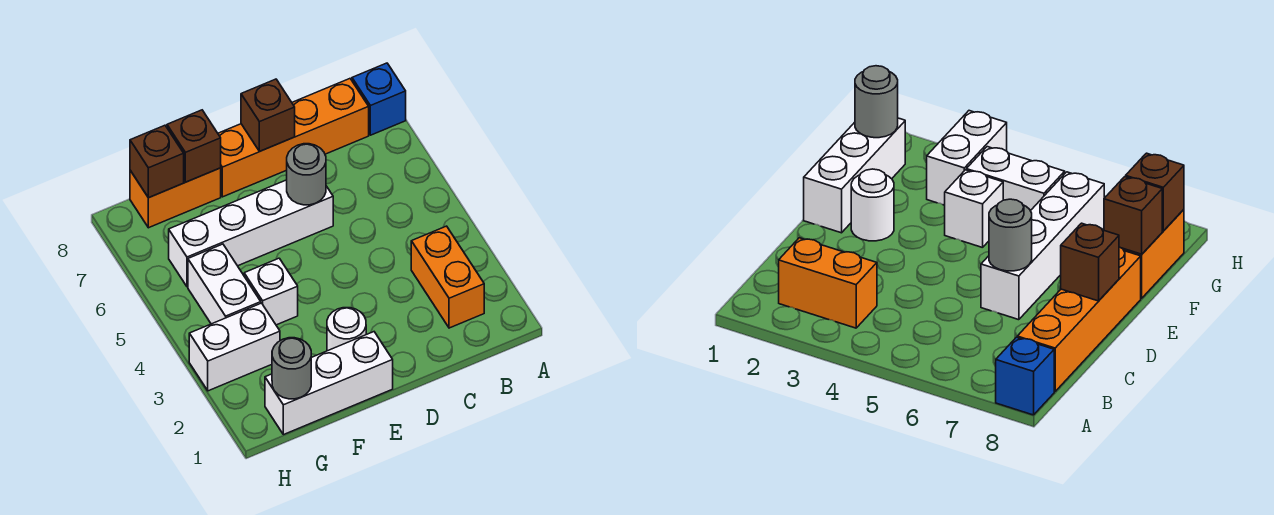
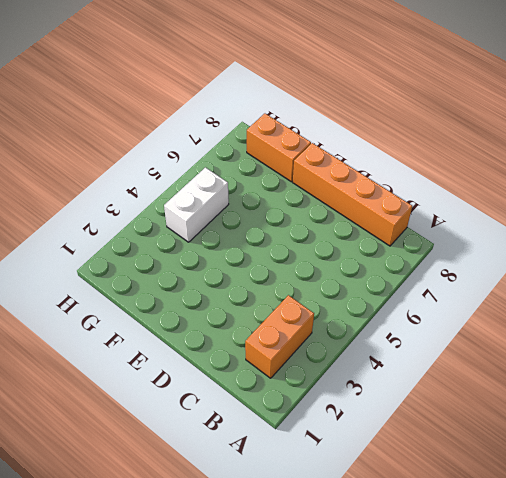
none -> blue 1x1 brick [352,63,406,135]
none -> white 1x4 brick [169,180,333,287]
none -> white 1x3 brick [265,332,393,435]

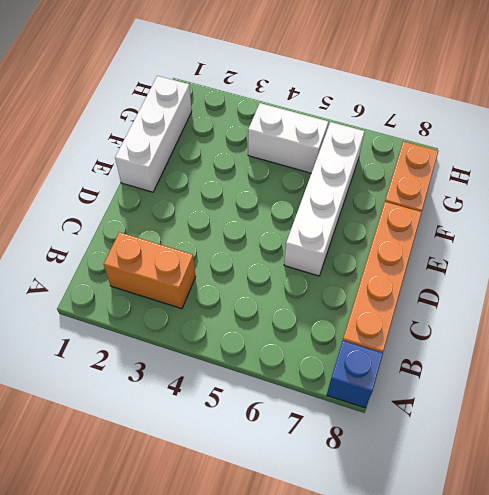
none -> white 1x1 round brick [327,308,366,351]
none -> white 1x1 brick [244,258,298,325]
none -> white 1x2 brick [189,303,280,391]

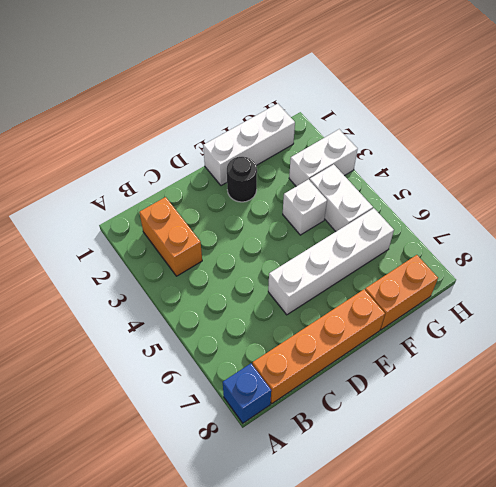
black 1x1 round brick [227,157,257,202] -> white 1x1 round brick [327,308,366,351]
none -> grey 1x1 round brick [287,144,326,205]
none -> brown 1x1 brick [241,79,295,152]
none -> brown 1x1 brick [167,110,221,182]

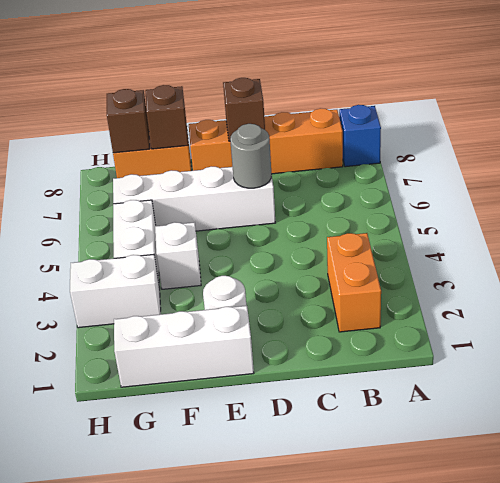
none -> grey 1x1 round brick [272,338,311,399]

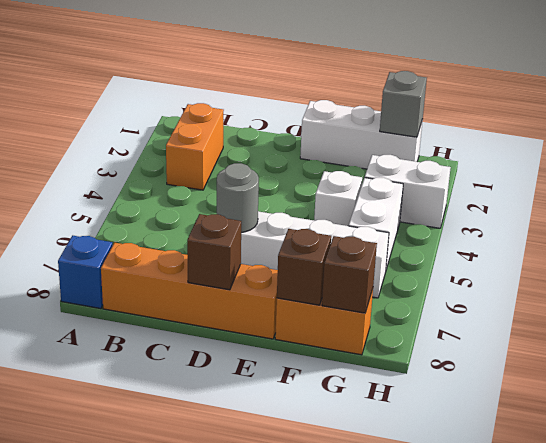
grey 1x1 brick [380,71,427,137] -> grey 1x1 round brick [272,338,311,399]
none -> white 1x1 round brick [327,308,366,351]

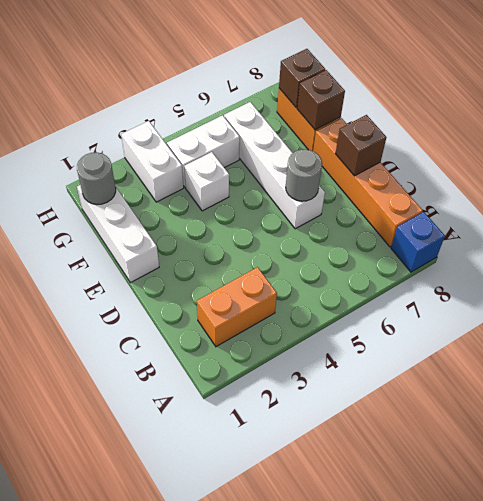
none -> white 1x1 round brick [327,308,366,351]

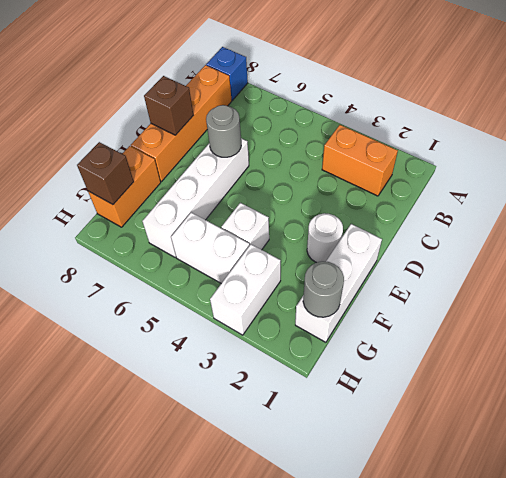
none -> brown 1x1 brick [167,110,221,182]

